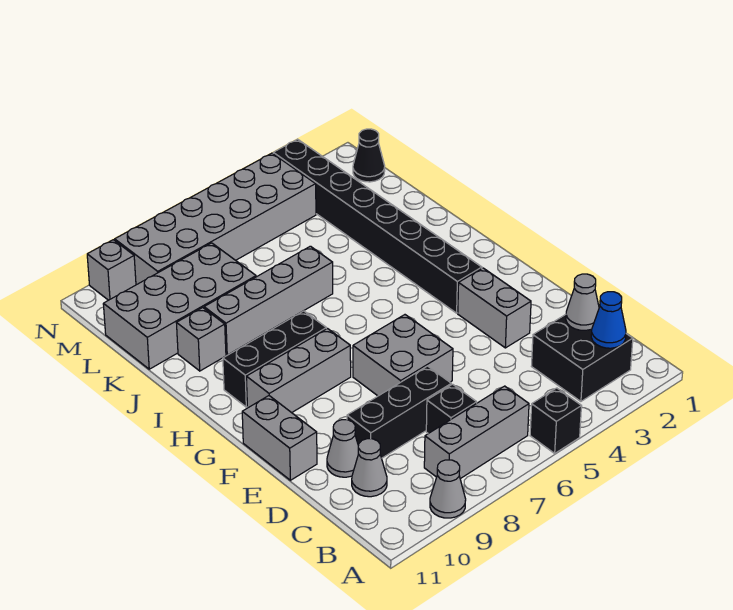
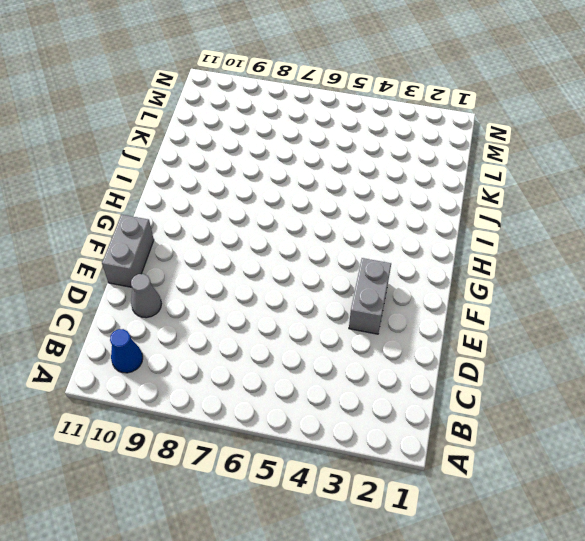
blue 1x1 cone [110,329,143,373] -> blue 1x1 cone moved to [591,292,626,348]
none -> black 1x1 brick [530,388,581,453]
none -> grey 1x1 cone [430,460,466,518]
none -> black 2x2 brick [531,315,633,401]

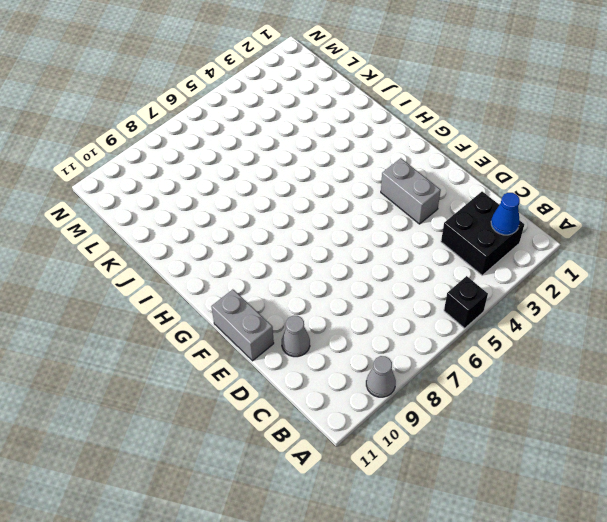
none -> grey 1x3 brick [424,386,529,479]
none -> black 1x1 brick [426,384,477,434]
none -> grey 1x1 cone [352,439,387,497]

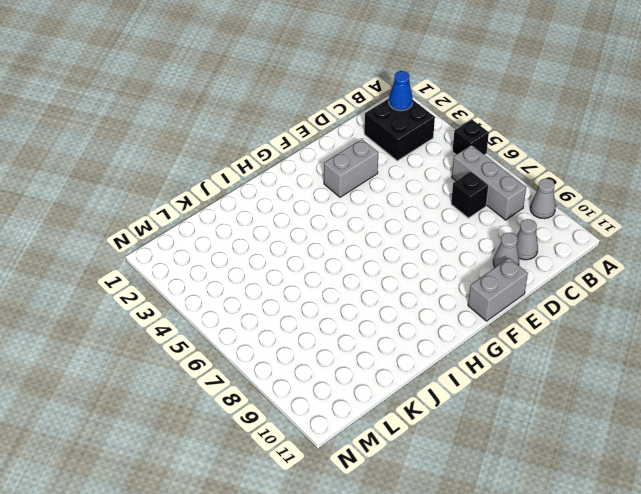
none -> black 1x3 brick [347,366,451,458]
none -> grey 2x2 brick [353,315,453,396]
none -> black 1x8 brick [273,139,482,313]

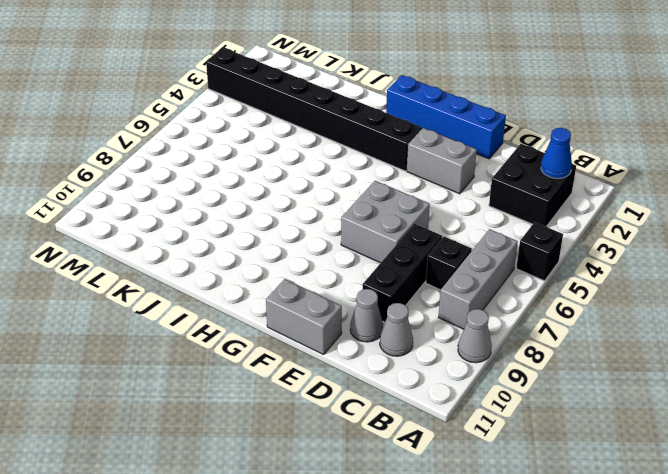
blue 1x4 brick [386,75,506,159] -> none
none -> grey 1x3 brick [246,329,351,413]
none -> black 1x3 brick [223,311,326,407]
none -> grey 1x4 brick [204,246,333,355]

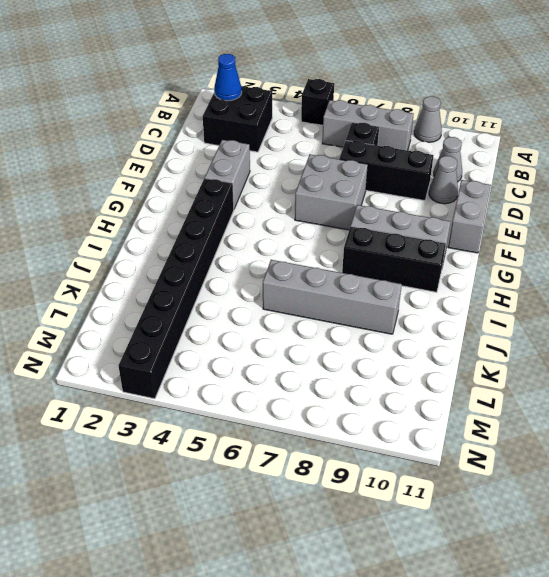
none -> grey 1x1 brick [177,308,226,371]
none -> grey 2x4 brick [103,243,256,369]
none -> black 1x1 cone [353,129,385,182]

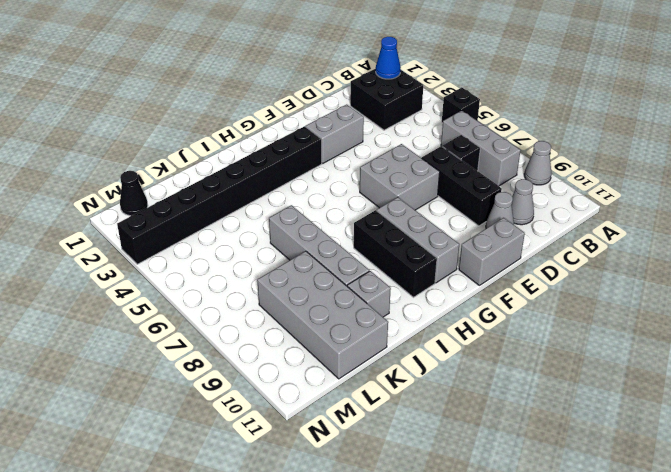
none -> grey 2x6 brick [115,153,316,285]
none -> grey 1x1 brick [87,240,136,300]
none -> grey 1x1 cone [566,274,599,330]

